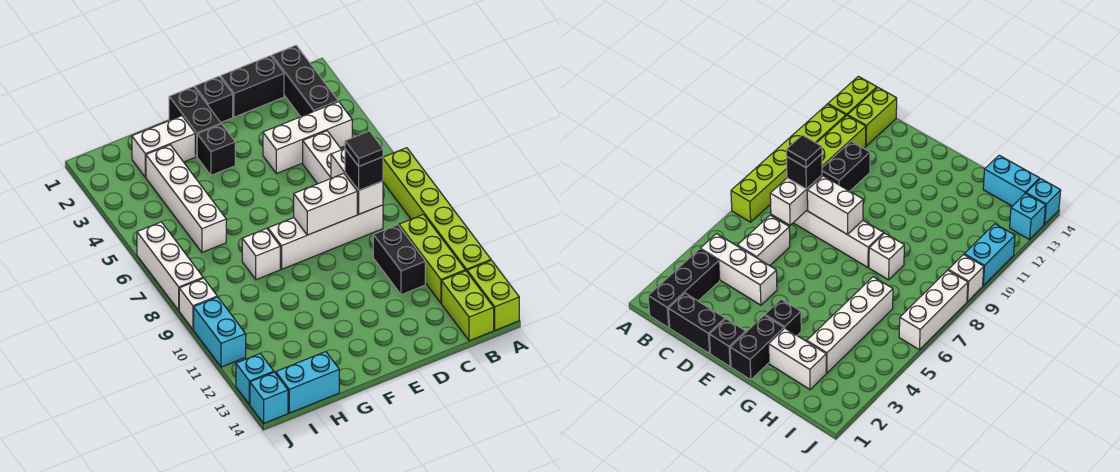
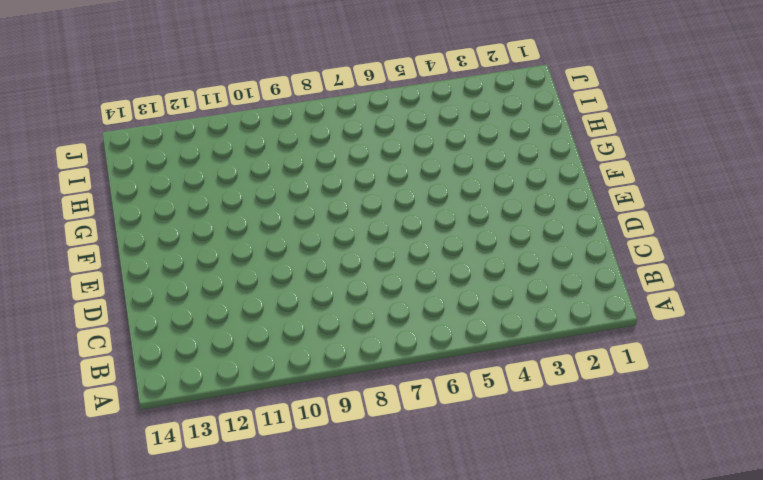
none -> lime 1x6 brick [383,148,491,271]
none -> lime 1x2 brick [467,260,519,330]
none -> black 1x3 brick [272,45,338,117]

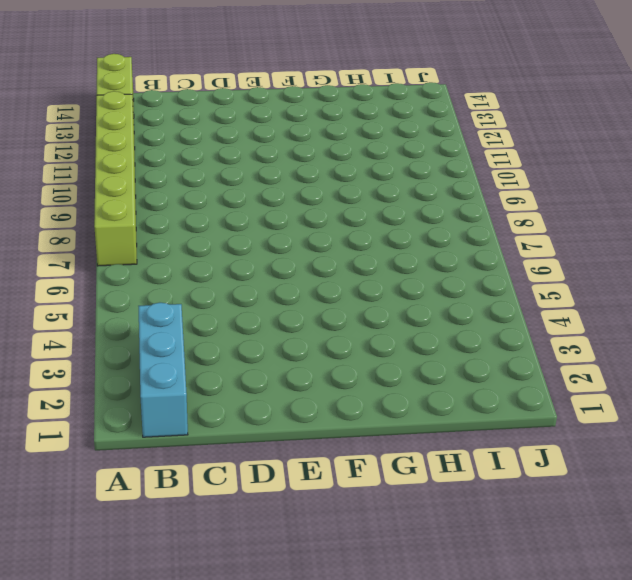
cyan 1x3 brick [139,303,188,437] -> black 1x3 brick [272,45,338,117]
none -> white 1x3 brick [263,102,352,174]
none -> lime 1x3 brick [399,214,465,303]
none -> lime 1x2 brick [442,271,494,341]

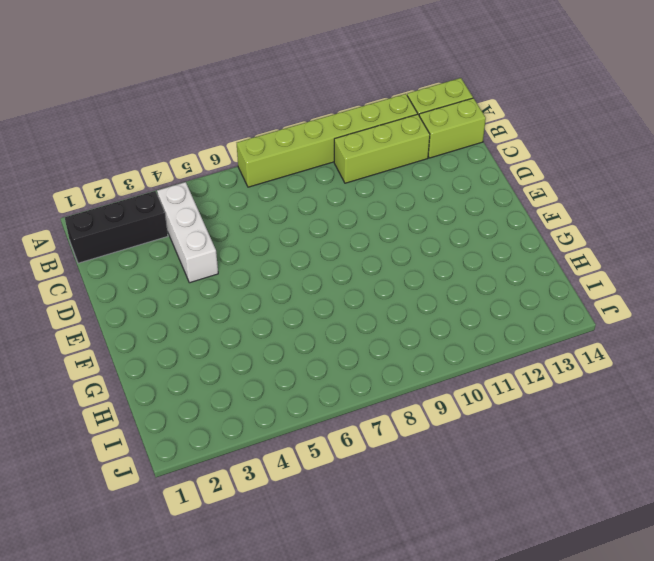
none -> black 1x2 brick [221,56,284,117]
none -> white 1x2 brick [303,131,341,184]
none -> white 1x4 brick [268,205,383,269]

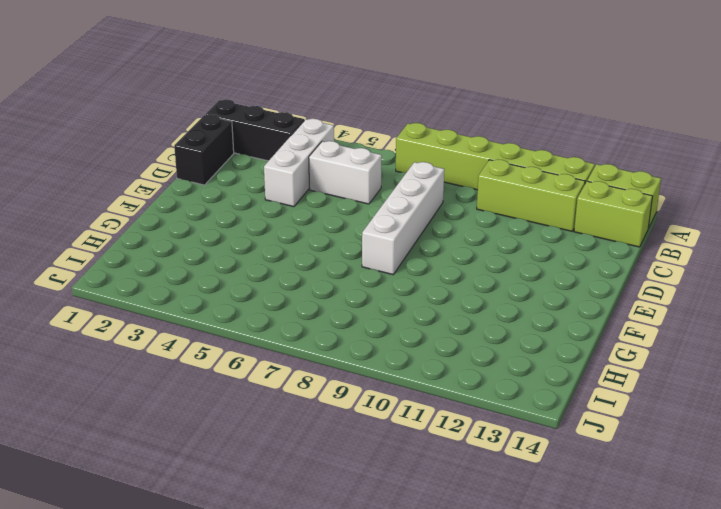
none -> black 1x2 brick [373,225,425,295]
none -> black 1x1 brick [195,76,233,122]
none -> black 1x2 brick [169,87,221,156]

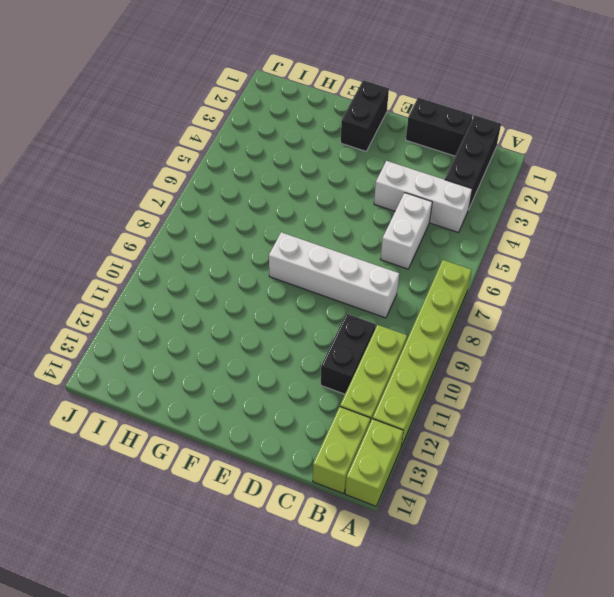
none -> black 1x1 brick [195,76,233,122]
none -> black 1x1 brick [197,124,235,175]
none -> white 1x2 brick [132,116,195,177]

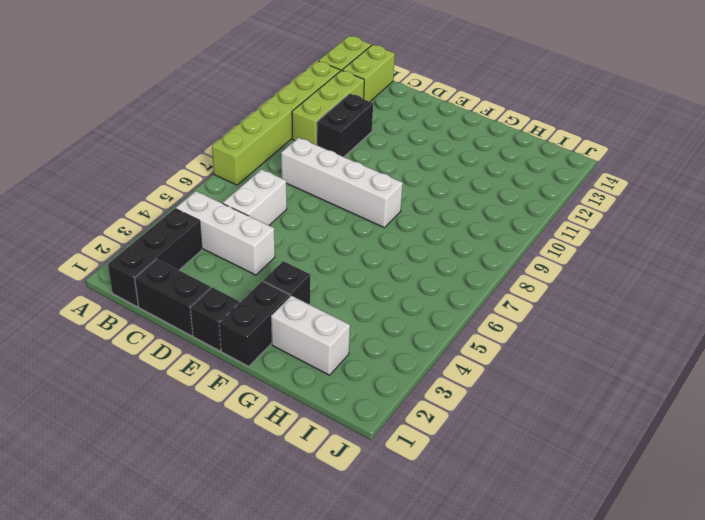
none -> white 1x1 brick [242,228,280,280]
none -> white 1x4 brick [146,145,226,252]
none -> cyan 1x2 brick [276,352,339,413]

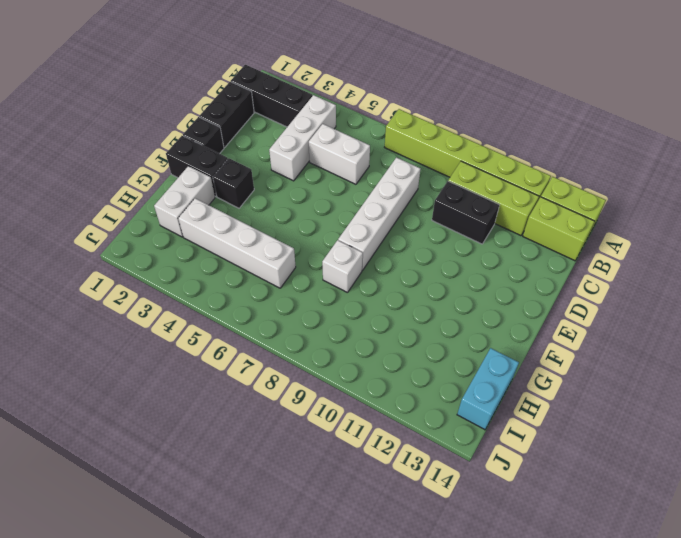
none -> white 1x3 brick [137,222,203,310]
none -> white 1x1 brick [179,278,217,329]
none -> cyan 1x2 brick [194,297,246,367]

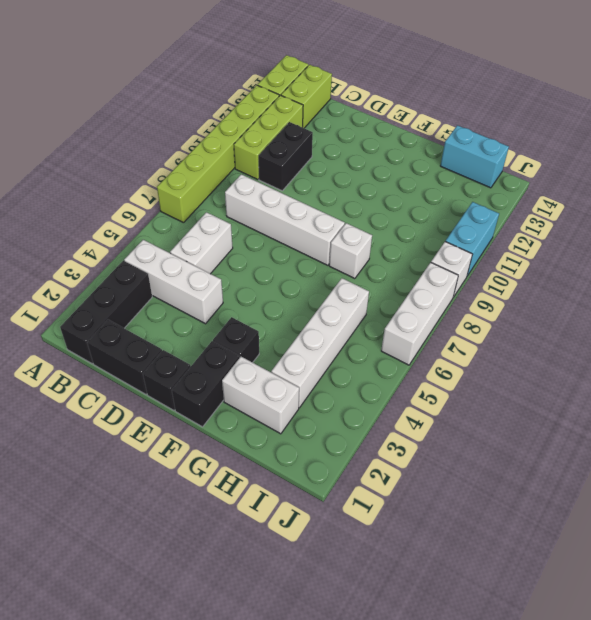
none -> cyan 1x1 brick [236,353,274,405]
none -> cyan 1x1 brick [250,372,288,423]
none -> white 1x2 brick [331,149,383,214]

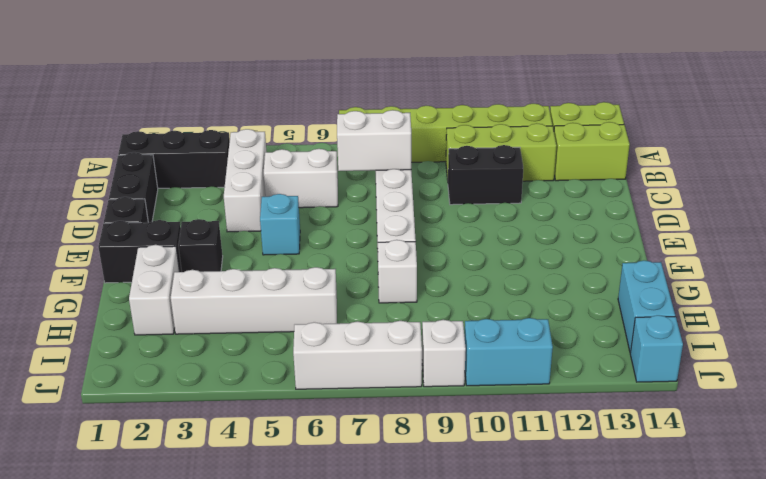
cyan 1x1 brick [260,194,300,255] -> cyan 1x1 brick moved to [236,353,274,405]
none -> white 1x2 brick [294,174,357,235]
none -> black 1x1 brick [345,149,383,190]
none -> black 1x1 tile [345,131,383,166]

